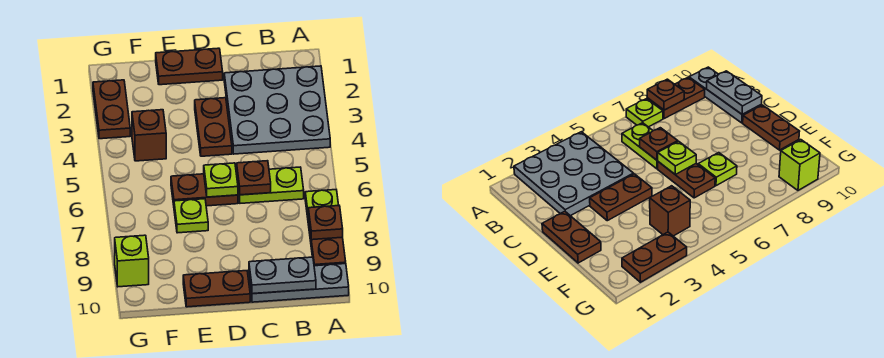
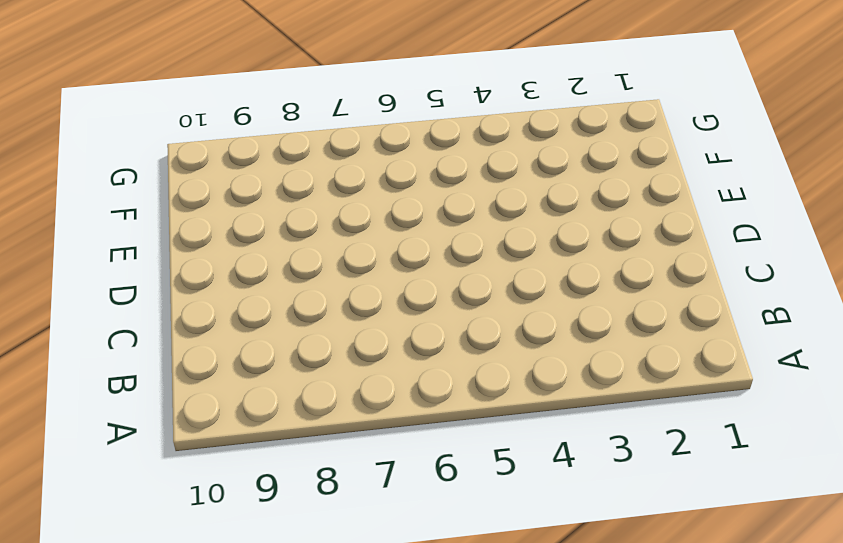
none -> grey 3x3 plate [224,66,330,154]
none -> lime 1x1 plate [305,190,339,217]
none -> brown 1x2 plate [308,217,346,266]

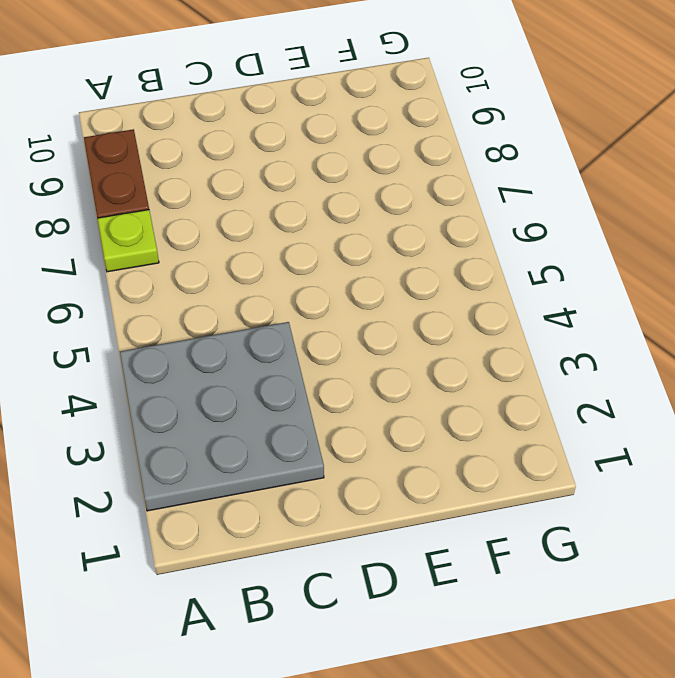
none -> grey 1x3 plate [249,264,349,302]
none -> lime 1x2 plate [237,167,304,203]
none -> brown 1x2 plate [156,48,223,85]

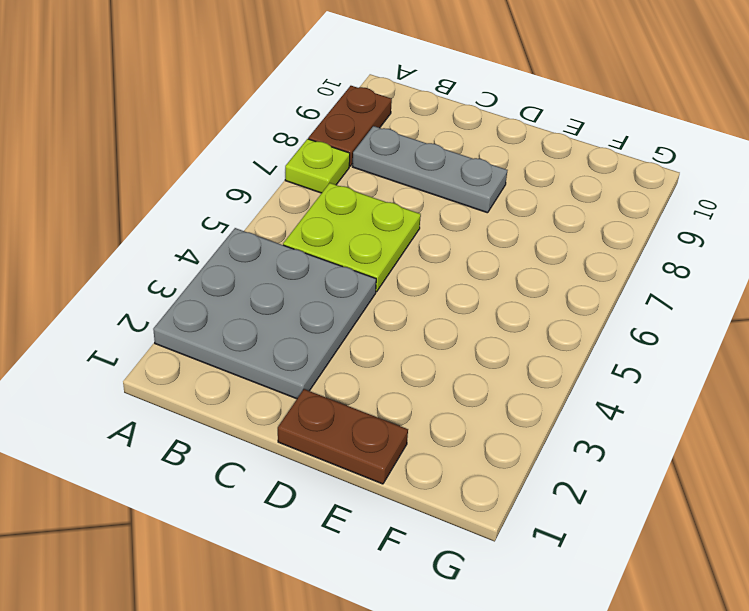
lime 2x2 plate [283,183,421,292] -> lime 1x2 plate [237,167,304,203]
grey 1x3 plate [353,126,507,213] -> grey 1x3 plate moved to [249,264,349,302]
none -> brown 1x2 plate [195,98,232,156]
none -> brown 1x2 plate [171,174,238,206]
none -> brown 1x2 plate [183,271,250,307]

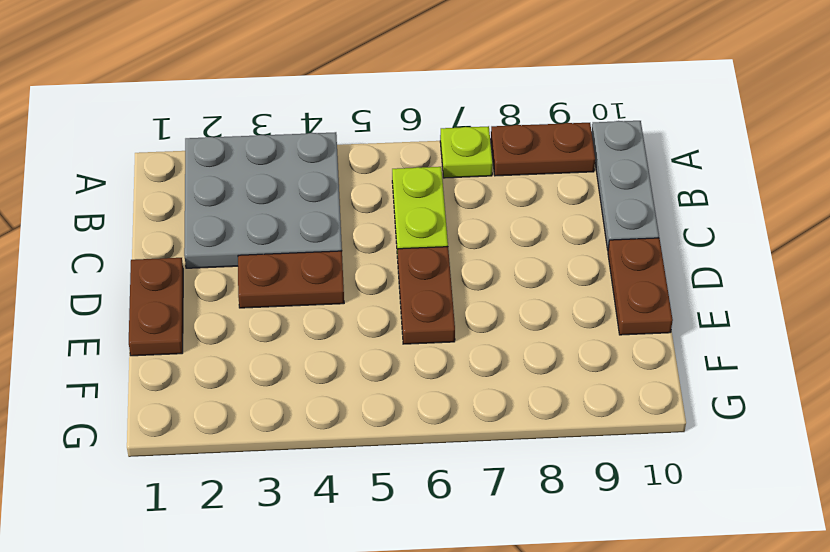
none -> lime 1x1 plate [174,199,208,233]
none -> brown 1x1 brick [132,110,166,161]
none -> brown 1x2 plate [93,80,130,139]

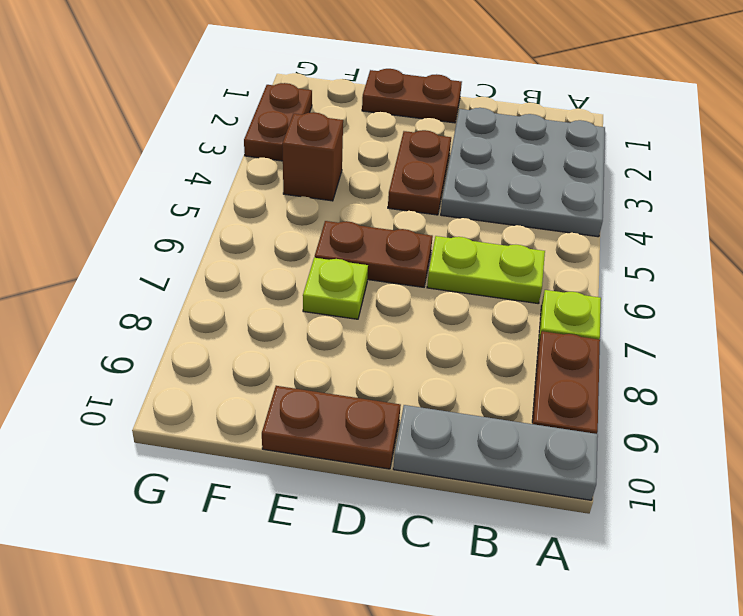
none -> lime 1x1 brick [115,235,149,287]
none -> brown 1x1 plate [308,206,343,240]
none -> grey 1x2 plate [249,257,316,294]

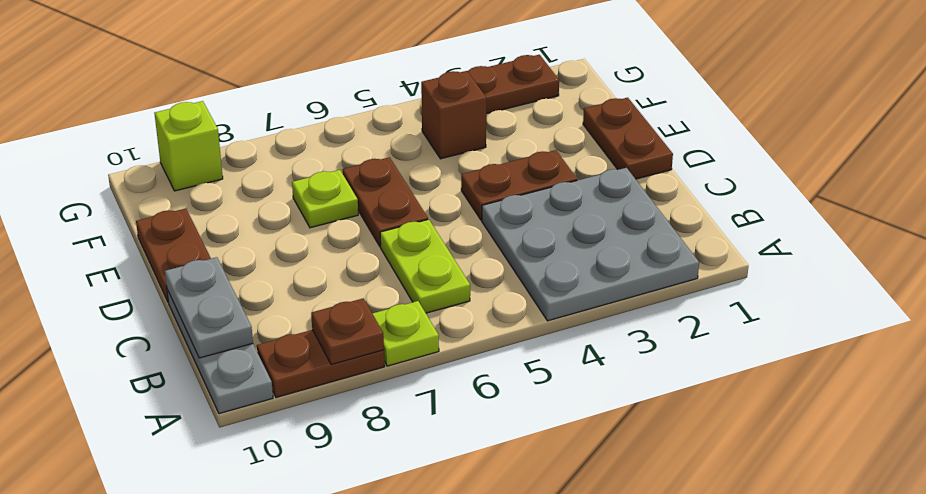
none -> brown 1x1 plate [237,161,271,195]
none -> lime 1x1 plate [204,163,238,197]

